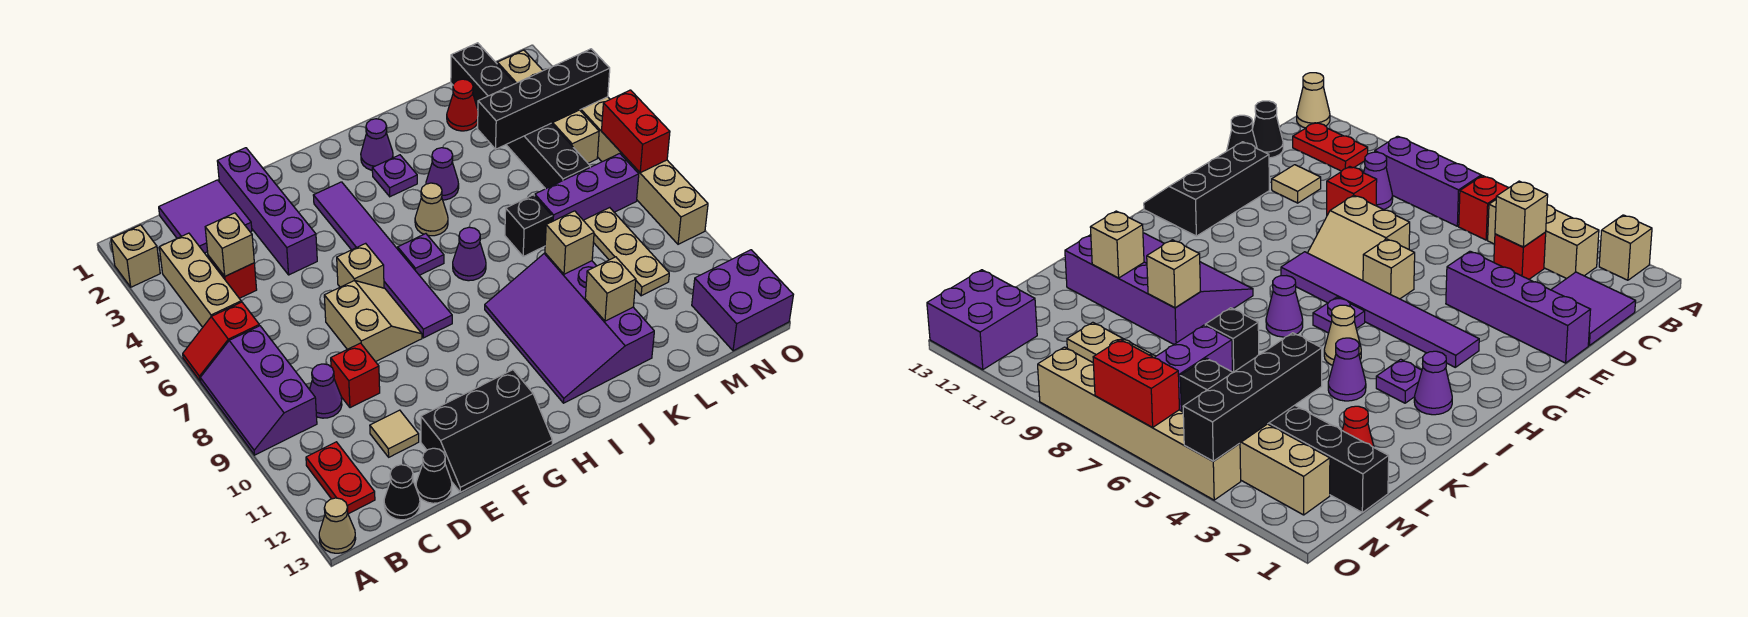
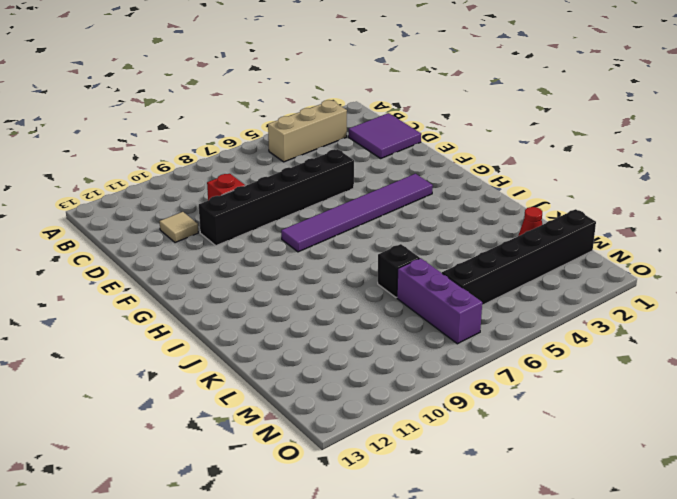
black 1x6 brick [199,149,354,246] -> tan 2x2 slope [324,280,422,362]
none -> tan 1x1 brick [111,225,160,287]
none -> red 1x2 slope [183,302,259,381]
none -> purple 2x3 slope [200,326,317,455]
none -> tan 1x1 cone [319,498,356,553]

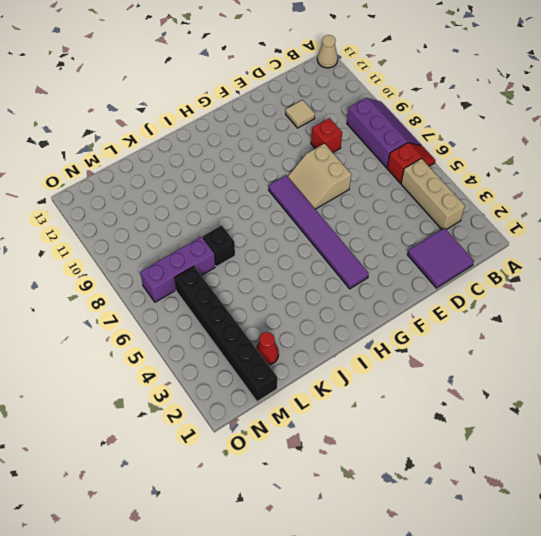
none -> tan 1x1 brick [111,225,160,287]
none -> red 1x2 plate [306,442,375,514]
none -> red 1x1 brick [208,256,257,298]
none -> purple 1x1 cone [310,364,342,418]

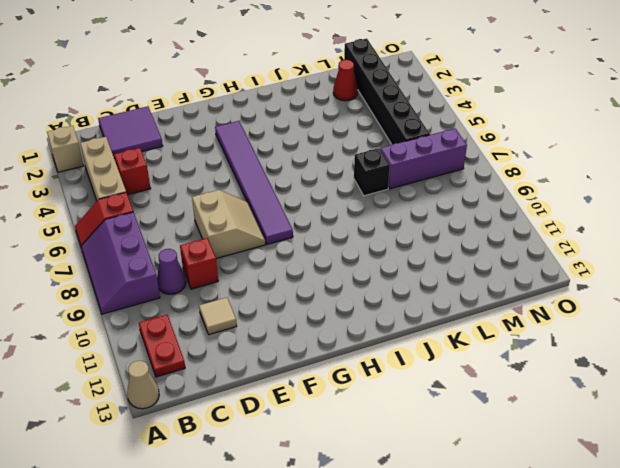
none -> black 1x1 cone [384,465,420,520]
none -> black 1x1 cone [416,448,452,503]
none -> purple 1x4 brick [217,148,317,275]
none -> black 2x3 slope [421,370,552,492]

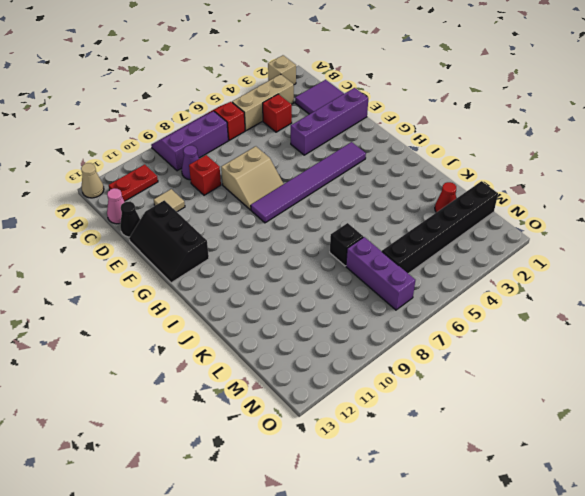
pink 1x1 cone [107,188,125,224] -> black 1x1 cone [384,465,420,520]
none -> tan 1x1 brick [337,243,384,288]
none -> purple 1x1 plate [398,234,444,275]
none -> purple 1x1 cone [361,119,393,170]
none -> purple 1x1 plate [372,155,417,197]

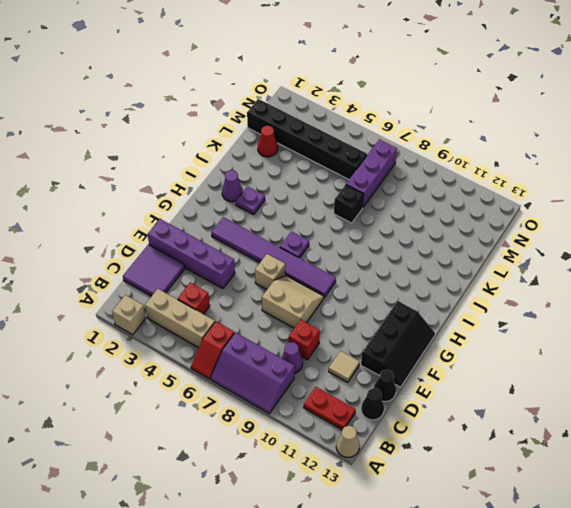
none -> tan 1x1 cone [415,183,448,236]
none -> purple 1x1 cone [453,227,486,281]
none -> purple 3x4 slope [485,253,654,403]
none -> purple 1x1 cone [426,148,459,200]

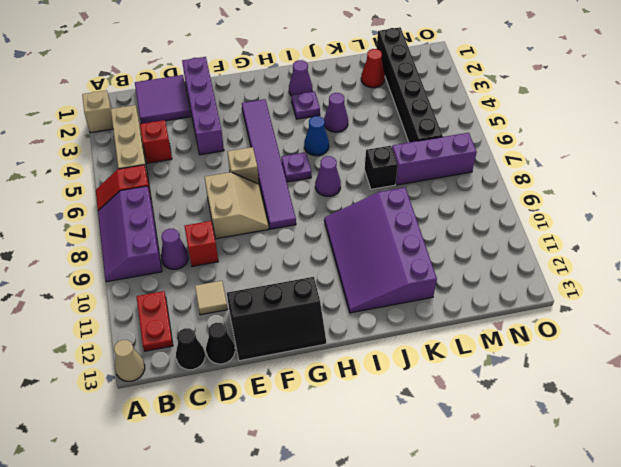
blue 1x1 cone [304,116,329,156] -> tan 1x1 cone [415,183,448,236]
none -> tan 1x3 plate [583,208,669,296]
none -> tan 1x4 brick [497,50,599,163]
none -> purple 2x2 brick [692,250,793,351]
none -> tan 1x6 brick [580,97,708,244]

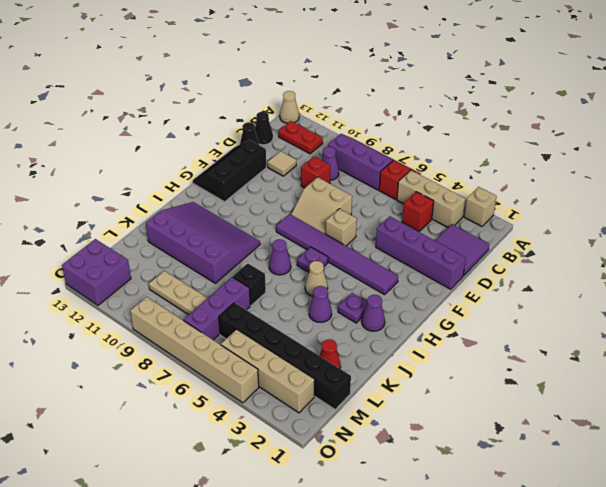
none -> tan 1x1 brick [205,213,254,276]
none -> tan 1x1 brick [545,211,594,274]
none -> tan 1x1 brick [585,257,636,321]
none -> black 1x4 brick [478,49,610,149]

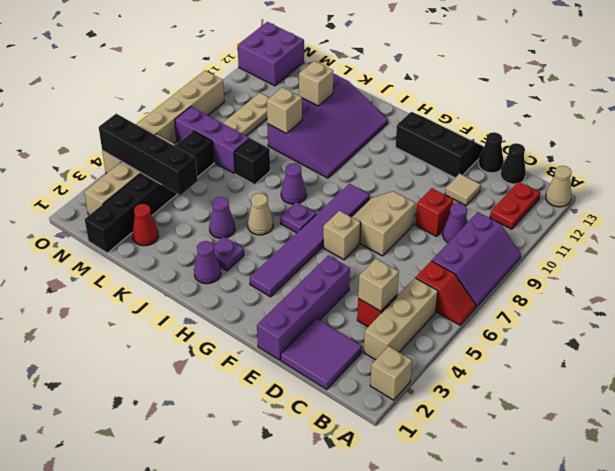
none -> red 1x2 brick [602,90,670,173]

